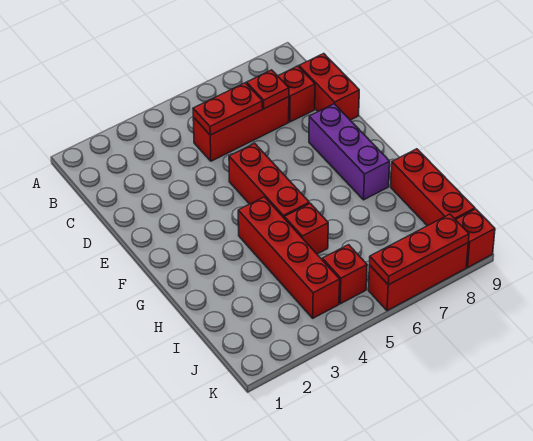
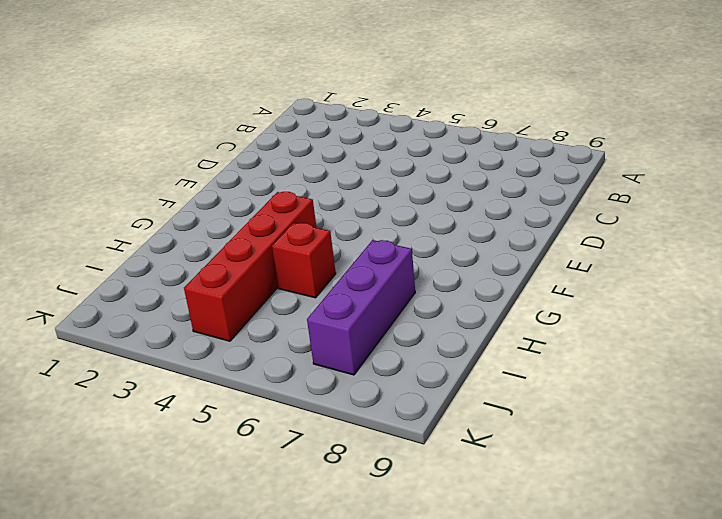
purple 1x3 brick [307,240,415,375] -> purple 1x3 brick moved to [309,104,390,200]
none -> red 1x3 brick [193,97,289,161]
none -> red 1x1 brick [278,66,315,122]
none -> red 1x2 brick [299,54,359,120]

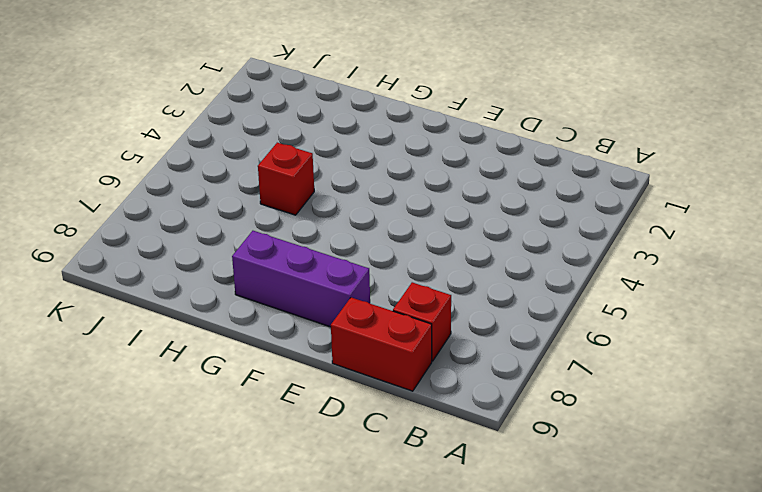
none -> red 1x3 brick [193,97,289,161]
none -> red 1x3 brick [229,143,309,218]
none -> red 1x4 brick [238,197,340,318]

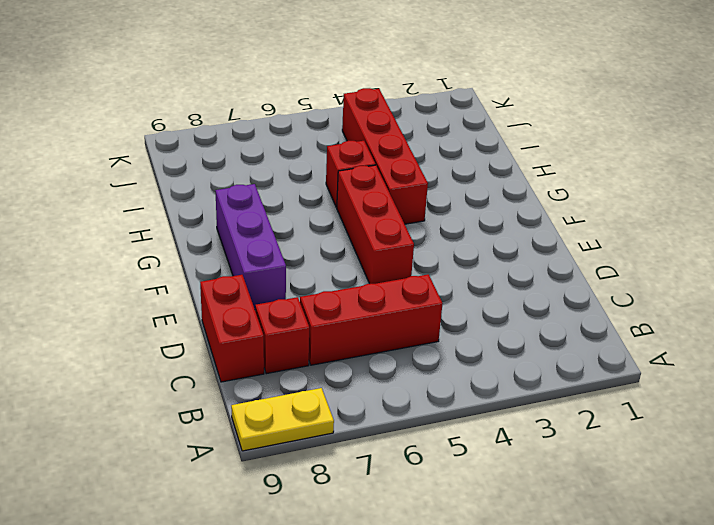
yellow 1x2 plate [231,388,334,451] -> none
none -> red 1x3 brick [391,149,475,226]
none -> red 1x1 brick [322,245,367,304]
none -> red 1x3 brick [368,243,468,311]

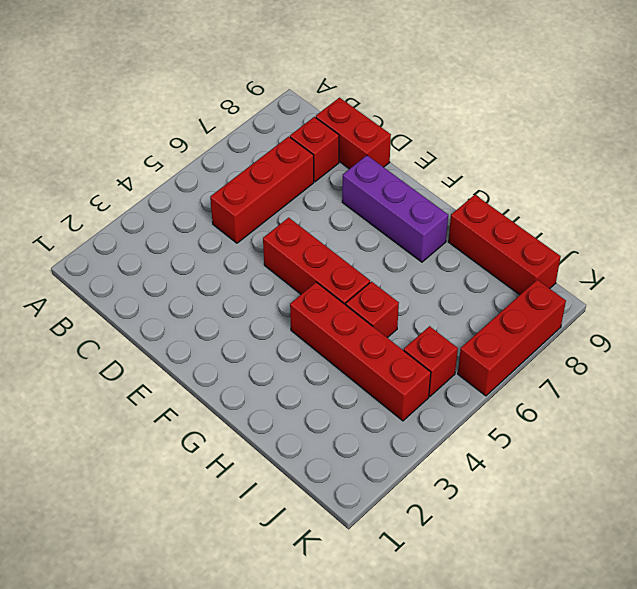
none -> red 1x1 brick [456,209,495,267]
none -> red 1x2 plate [193,83,263,135]
none -> red 1x1 plate [247,70,289,109]

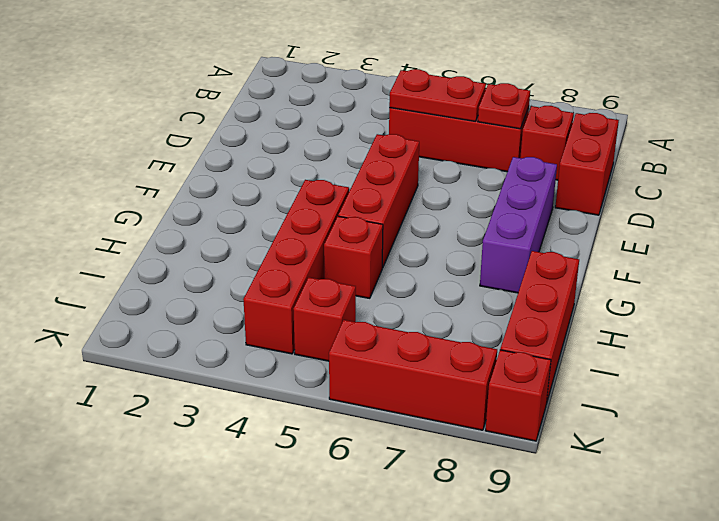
none -> red 1x3 plate [370,214,469,285]

